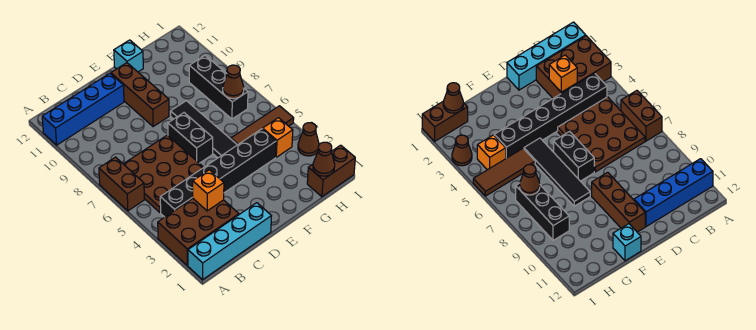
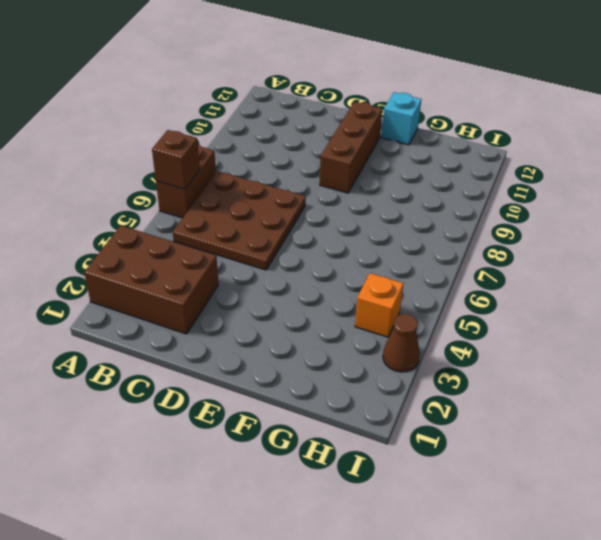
brown 1x1 brick [152,130,200,189] -> none
none -> cyan 1x4 brick [188,203,271,280]
none -> blue 1x4 brick [42,73,124,145]
none -> black 1x6 brick [160,129,276,217]

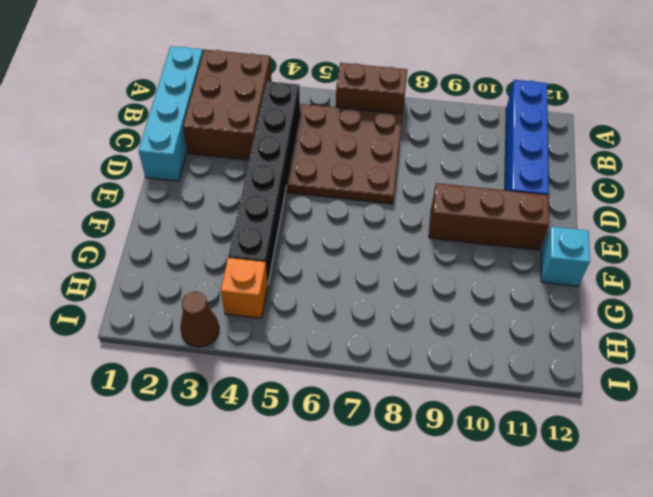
none -> black 1x2 brick [168,113,213,163]
none -> black 1x4 tile [171,101,237,158]
none -> brown 1x3 tile [231,106,294,145]

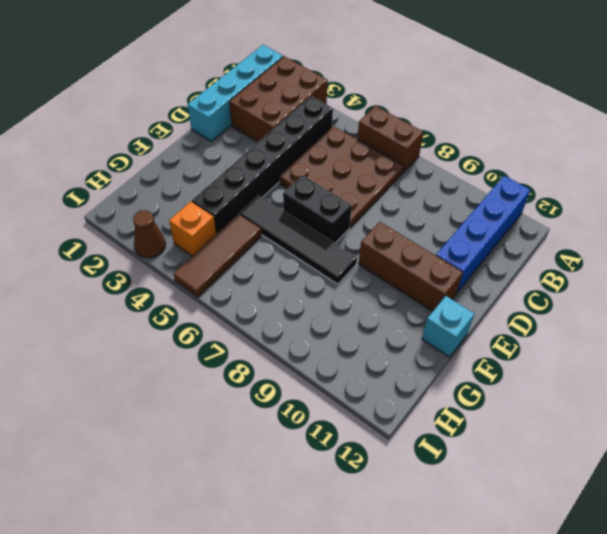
none -> brown 1x2 brick [307,145,355,197]
none -> black 1x3 brick [189,56,248,119]
none -> orange 1x1 brick [193,170,224,211]

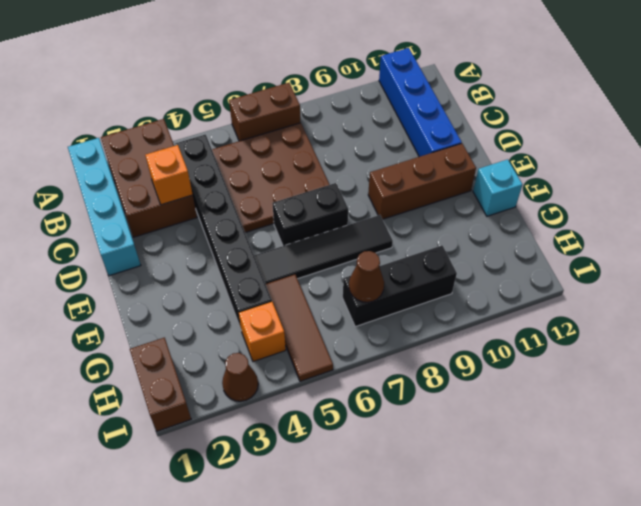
none -> brown 1x1 cone [313,142,335,176]

